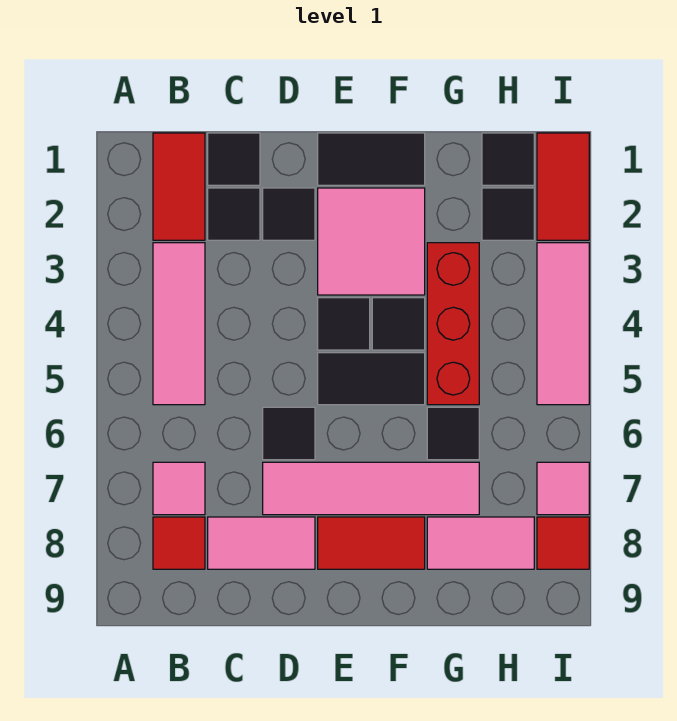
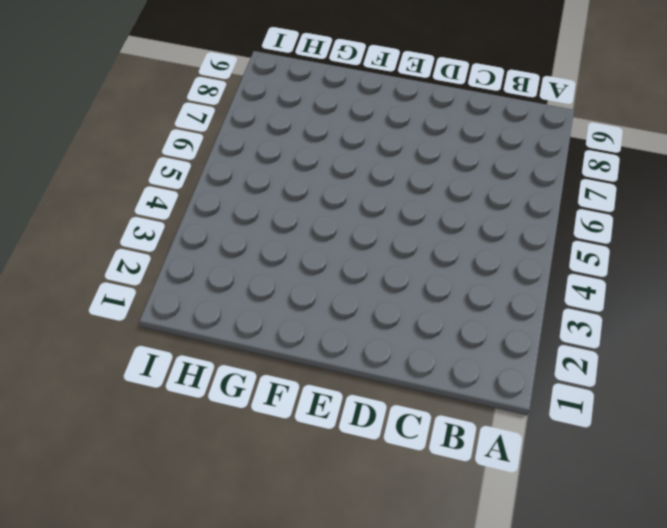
none -> red 1x2 tile [153,133,205,240]
none -> pink 1x3 tile [153,243,205,405]
none -> pink 1x1 tile [153,462,205,515]

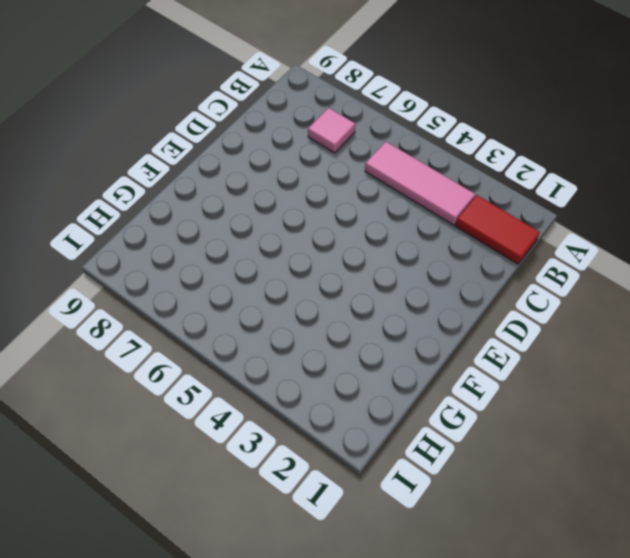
none -> red 1x1 tile [153,517,205,569]
none -> black 1x1 tile [208,133,260,185]
none -> black 1x1 tile [208,188,260,240]

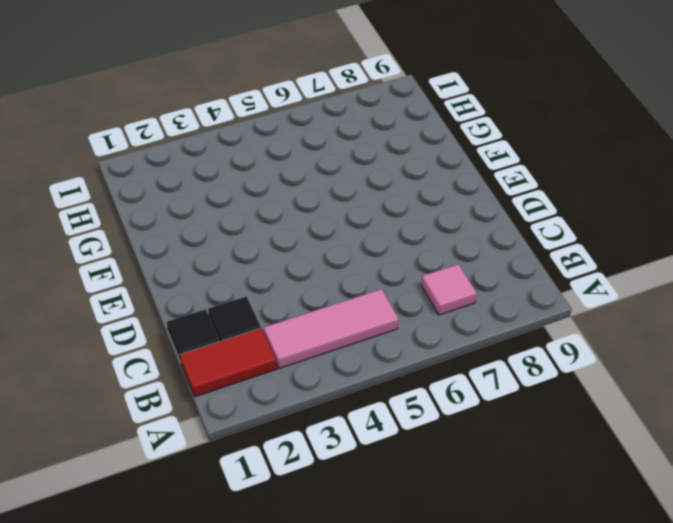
none -> red 1x1 tile [153,517,205,569]
none -> pink 1x2 tile [208,517,315,569]
none -> black 1x1 tile [263,188,315,240]

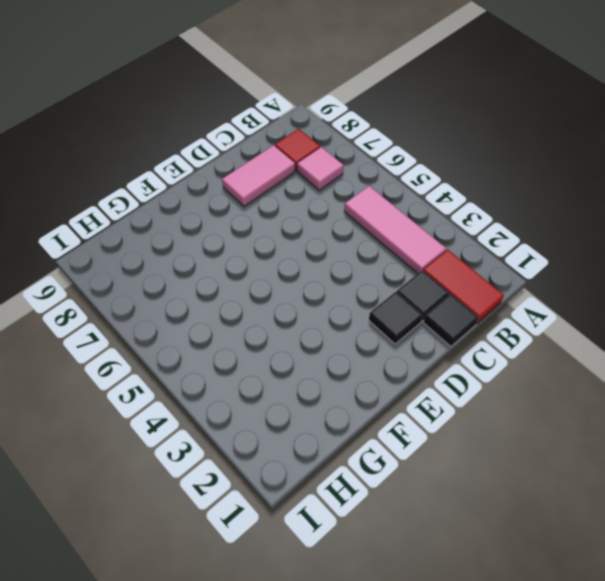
none -> black 1x1 tile [263,407,315,460]
none -> pink 1x4 tile [263,462,479,515]
none -> black 1x2 tile [318,133,425,185]

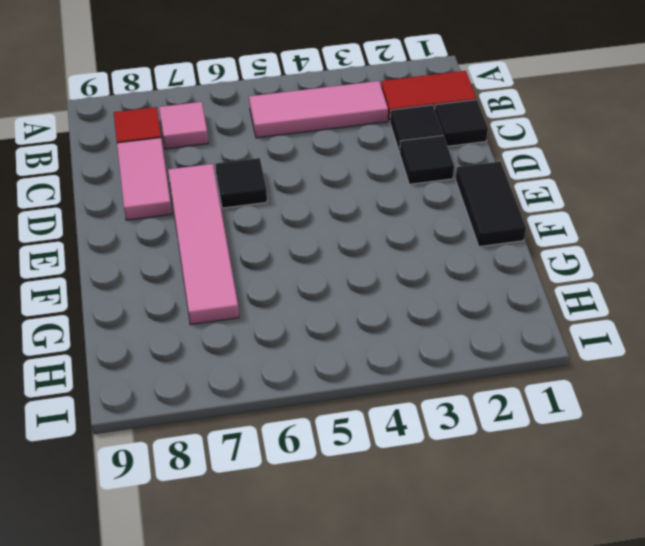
none -> pink 2x2 tile [318,188,425,295]
none -> black 1x1 tile [318,298,370,350]
none -> black 1x2 tile [318,353,425,405]

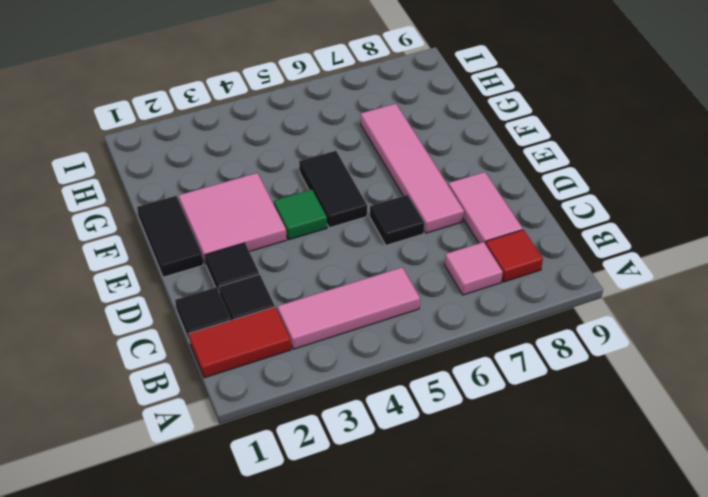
green 1x1 tile [274,190,327,240] -> black 1x1 tile [318,298,370,350]
none -> red 1x2 tile [318,517,425,569]
none -> black 1x1 tile [372,298,425,350]
none -> red 1x3 brick [427,243,479,405]

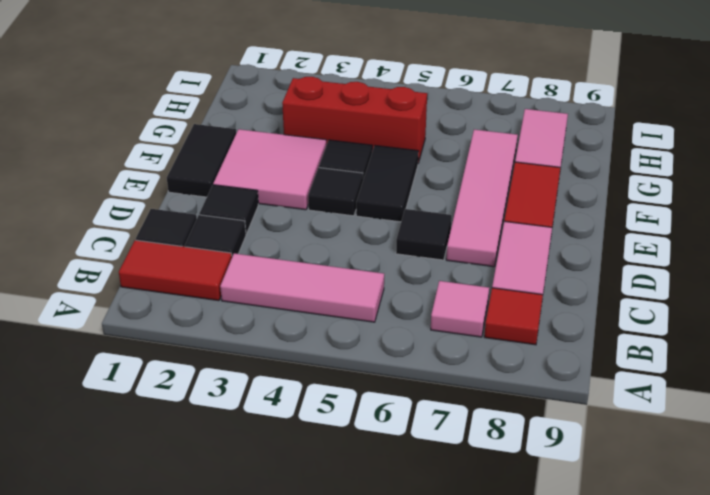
none -> black 1x1 tile [427,407,479,460]
none -> black 1x1 tile [482,133,534,185]
none -> black 1x1 tile [482,188,534,240]

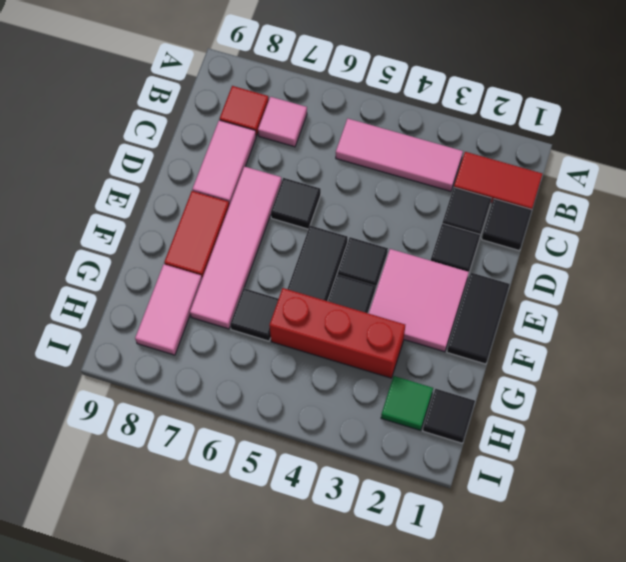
green 1x1 tile [381,376,433,430] -> black 1x1 tile [482,188,534,240]
none -> red 1x2 tile [537,133,589,240]
none -> pink 1x3 tile [537,243,589,405]
none -> pink 1x1 tile [537,462,589,515]

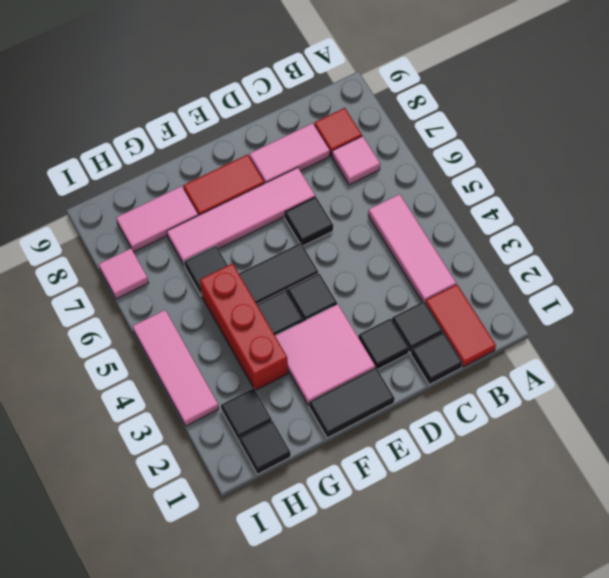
none -> red 1x2 tile [537,133,589,240]
none -> red 1x1 tile [537,517,589,569]

